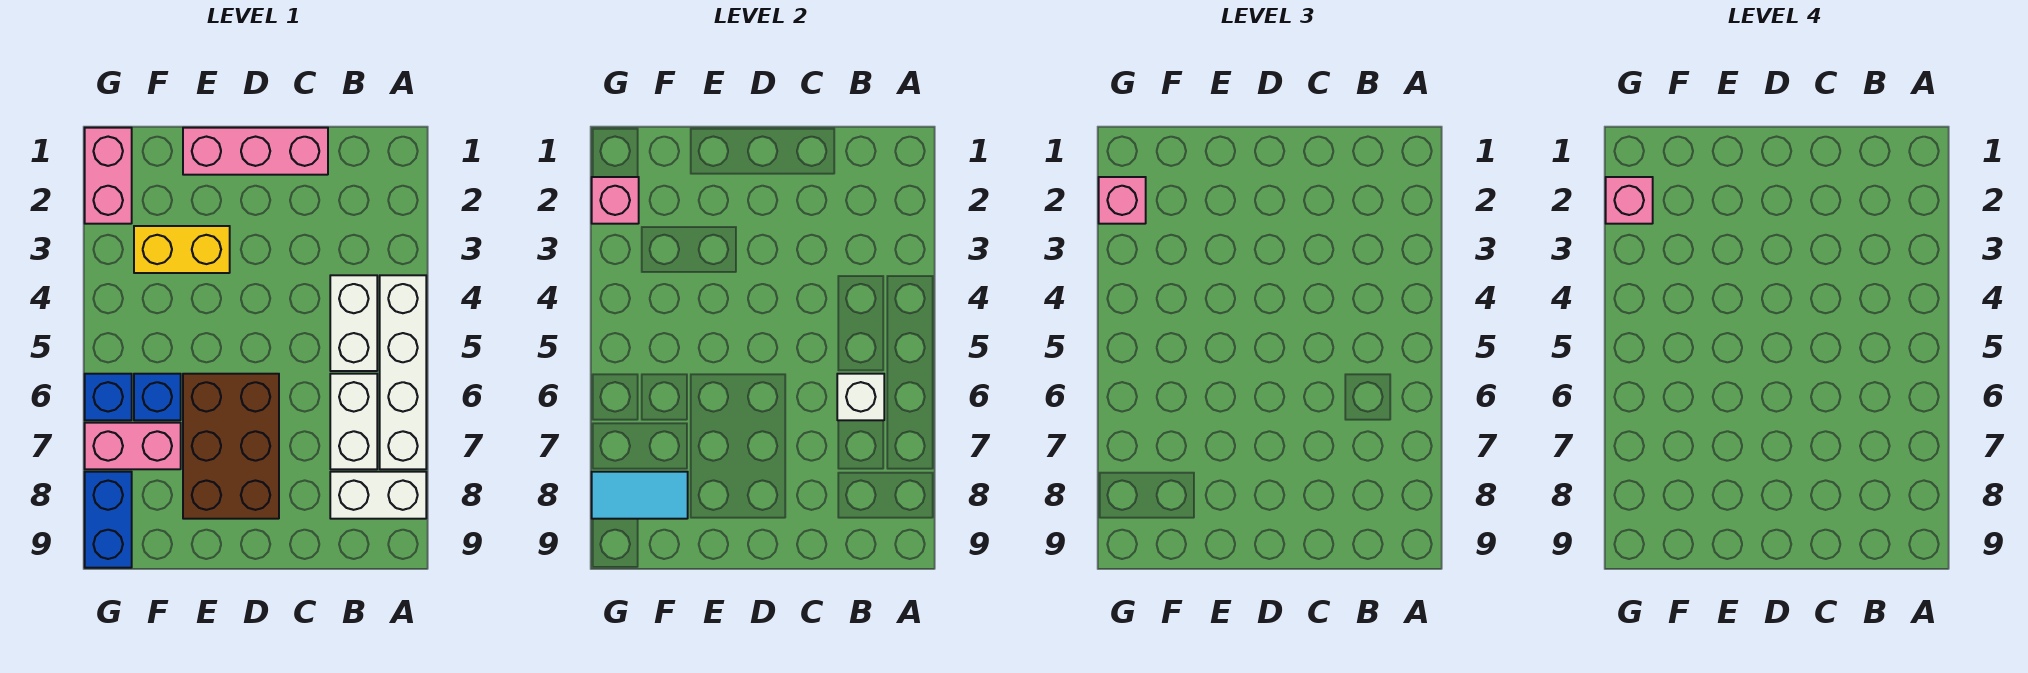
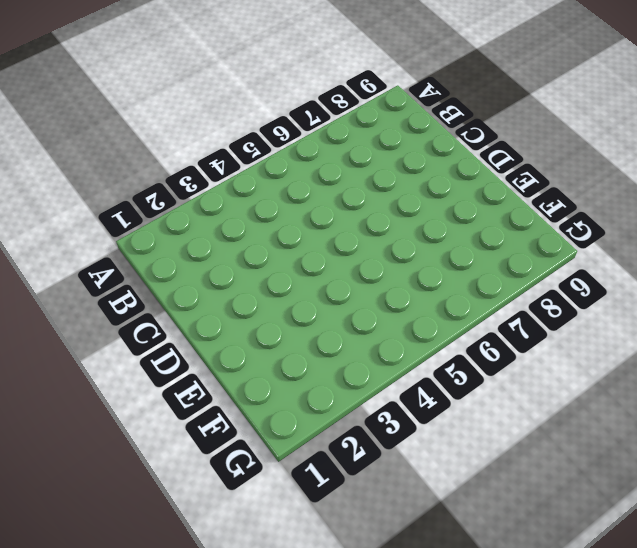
none -> white 1x4 brick [380,275,426,469]
none -> white 1x2 brick [330,472,426,519]
none -> white 1x2 brick [330,275,377,371]

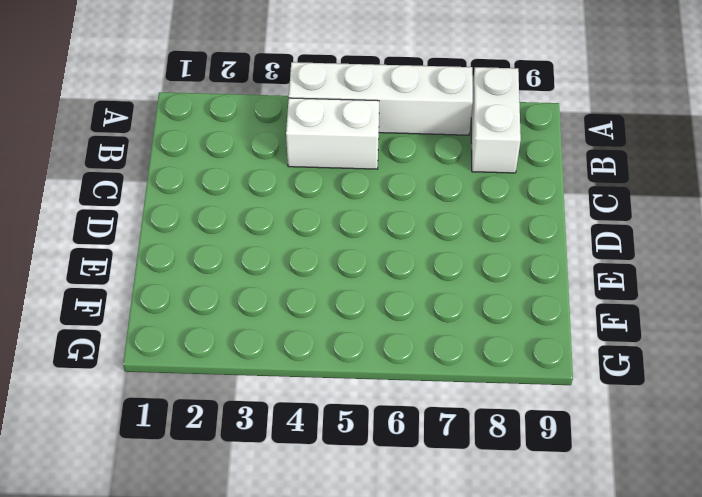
none -> white 1x2 brick [330,374,377,469]
none -> pink 1x3 brick [183,128,328,175]
none -> brown 2x3 brick [183,374,279,519]

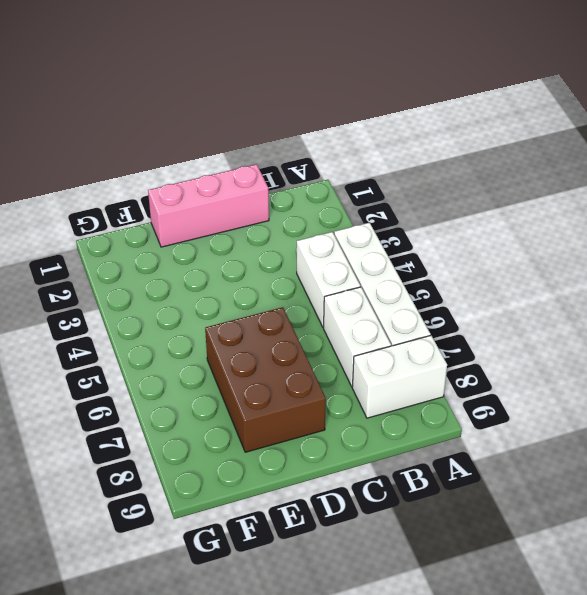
none -> yellow 1x2 brick [134,226,230,273]
none -> blue 1x1 brick [134,374,181,420]
none -> pink 1x2 brick [85,423,181,469]

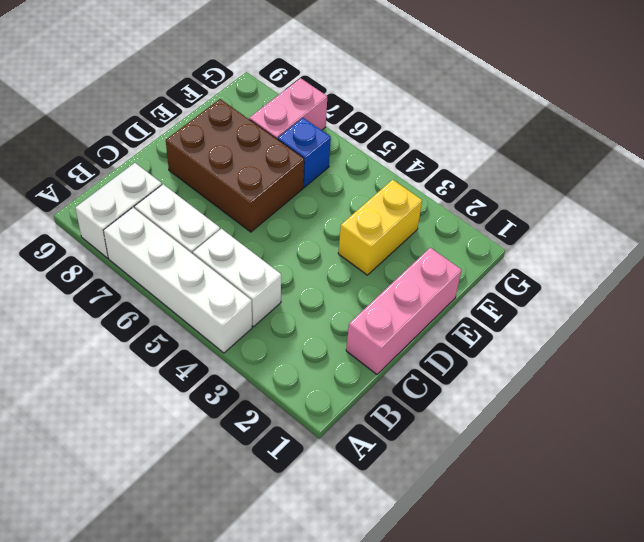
none -> pink 1x2 brick [85,128,132,224]
none -> blue 1x1 brick [85,374,132,420]
none -> blue 1x2 brick [85,472,132,568]

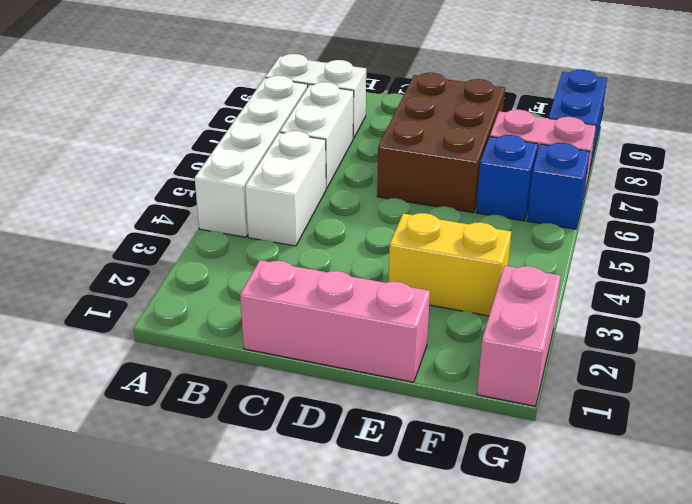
none -> white 1x1 brick [837,374,884,420]
none -> cyan 1x2 tile [592,472,688,519]
none -> pink 1x1 brick [592,177,639,224]

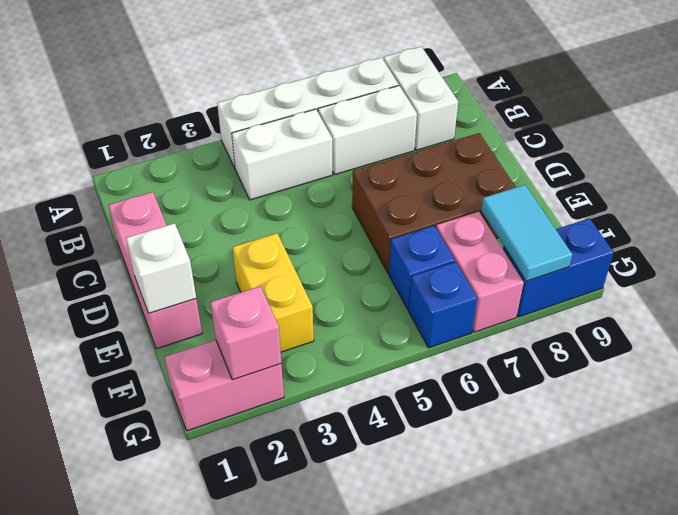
white 1x1 brick [126,223,196,313] -> white 1x1 brick moved to [837,374,884,420]
none -> pink 1x1 brick [1099,177,1146,224]
none -> pink 1x1 brick [1606,177,1653,224]

